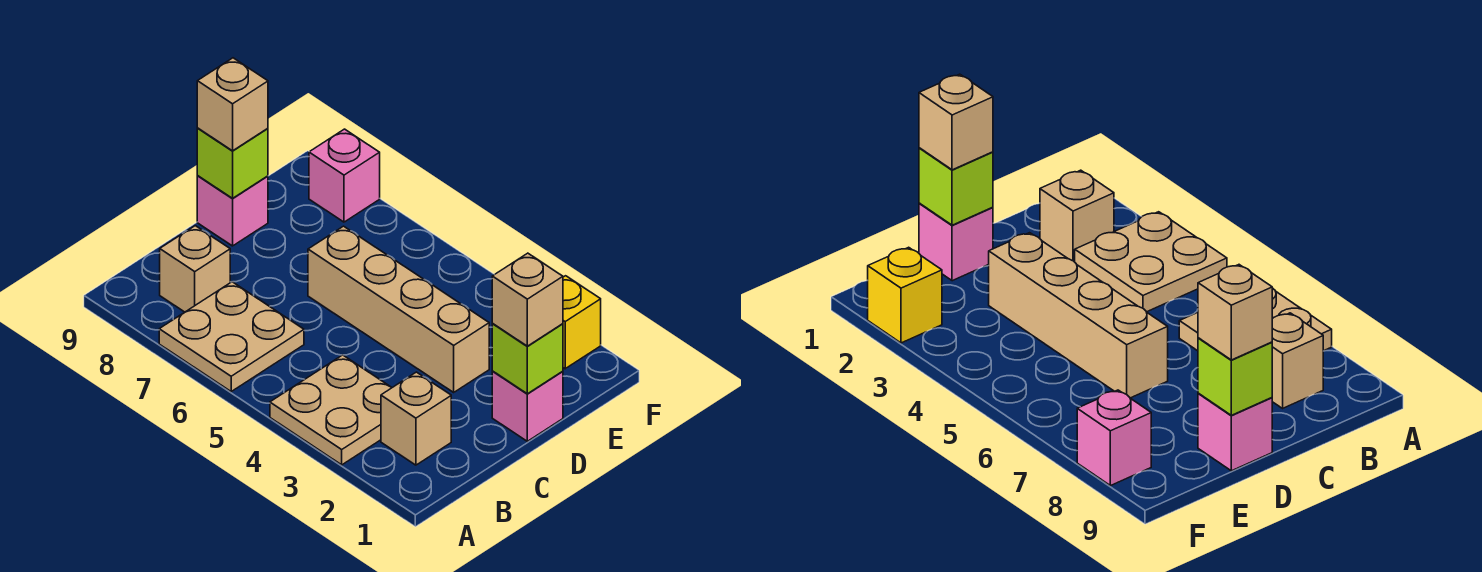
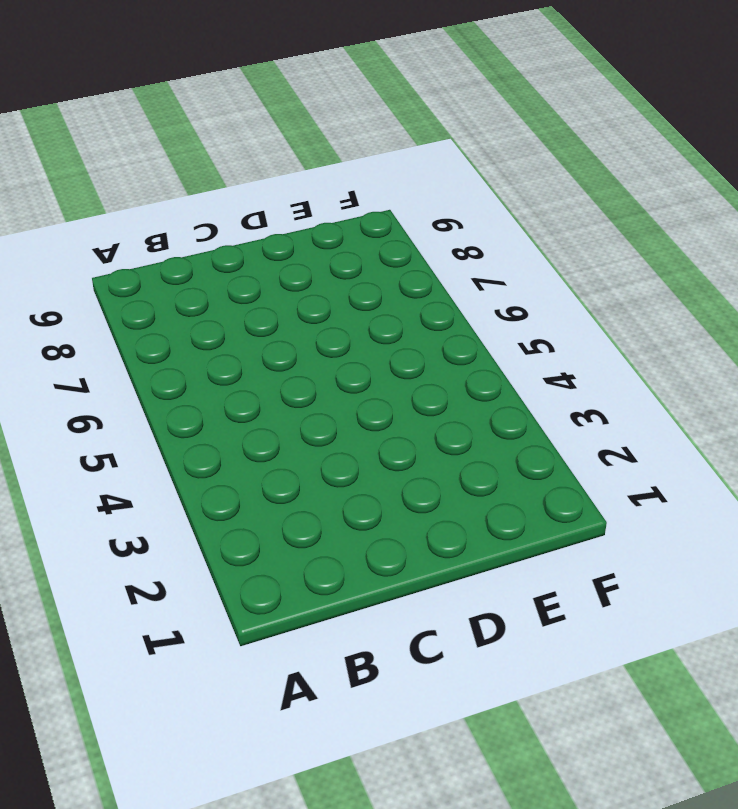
none -> tan 2x2 plate [270,355,392,465]
none -> tan 2x2 plate [159,282,304,391]
none -> tan 1x1 brick [381,372,451,465]

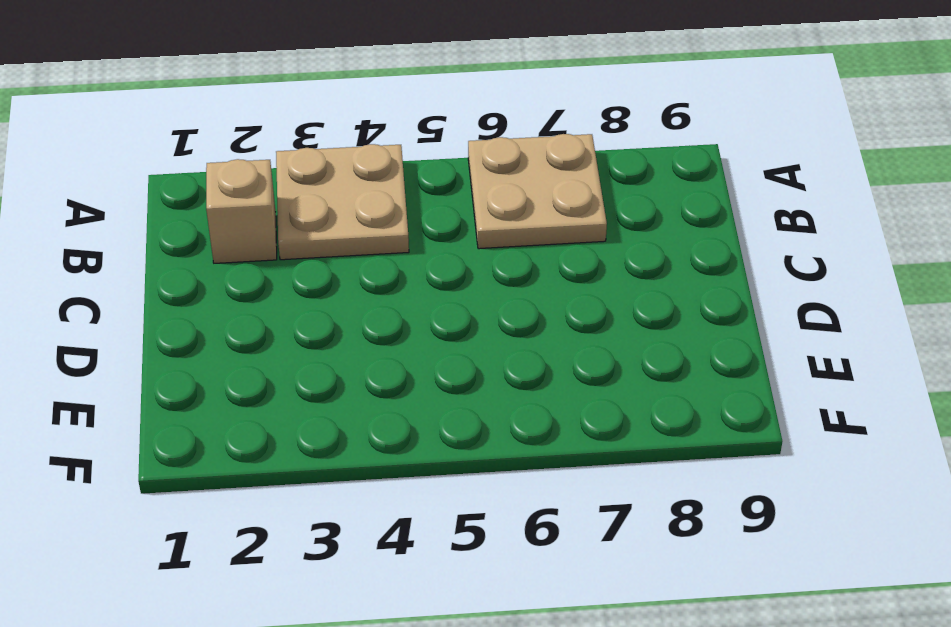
none -> tan 1x1 brick [160,226,230,312]
none -> pink 1x1 brick [492,371,563,441]
none -> tan 1x4 brick [308,226,489,392]

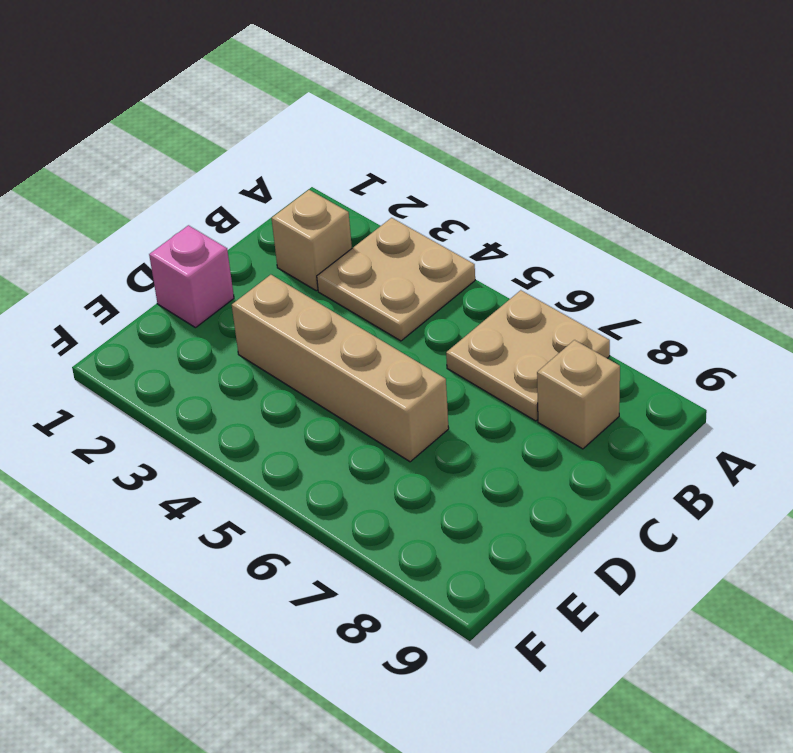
none -> pink 1x1 brick [197,176,268,246]
none -> yellow 1x1 brick [563,276,601,369]
none -> pink 1x1 brick [309,129,380,222]

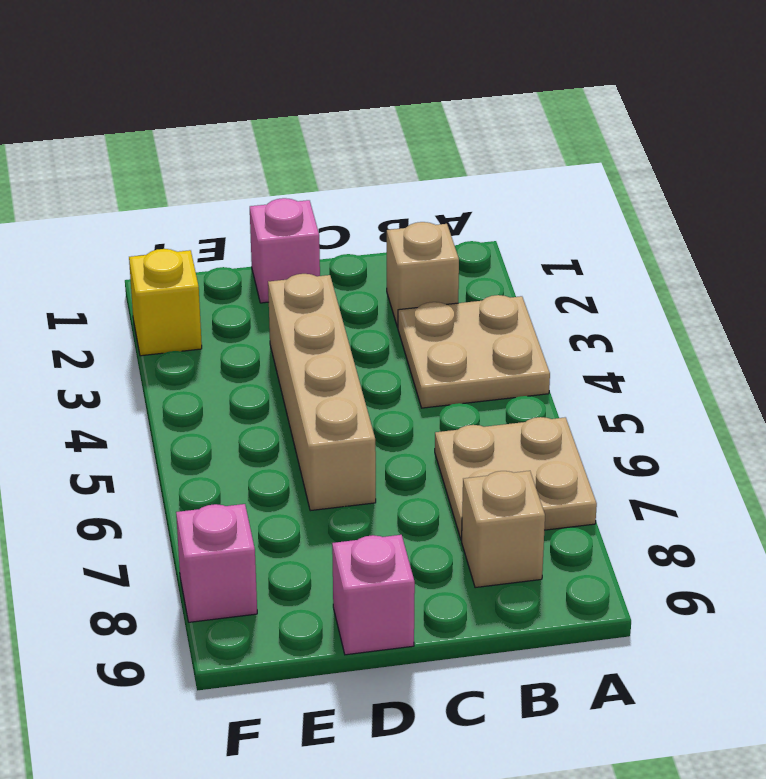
none -> lime 1x1 brick [492,324,563,394]
none -> lime 1x1 brick [197,128,268,198]
none -> tan 1x1 brick [492,253,563,346]

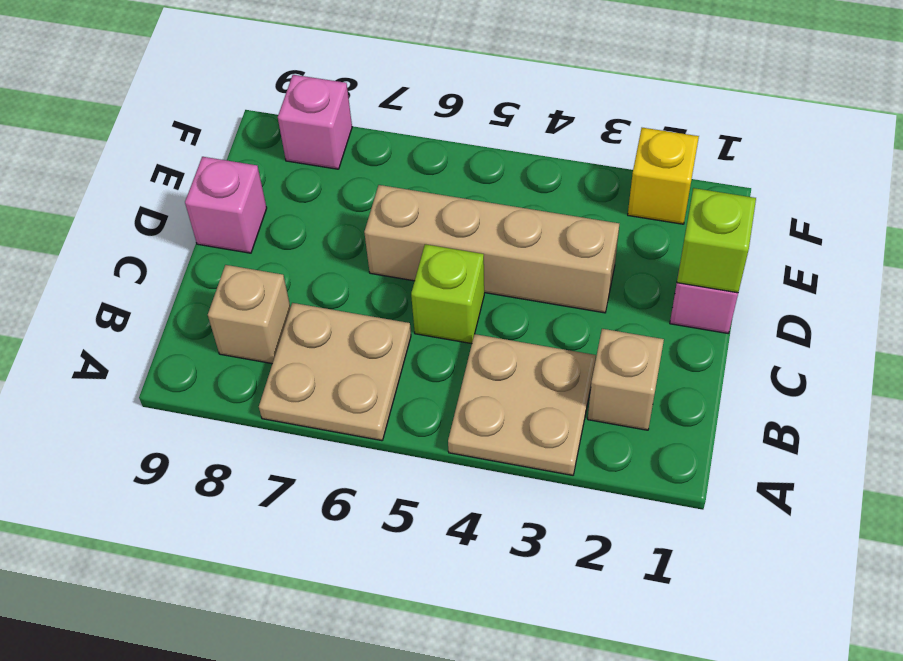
lime 1x1 brick [411,244,484,344] -> lime 1x1 brick moved to [197,128,268,198]
none -> tan 1x1 brick [492,253,563,346]
none -> tan 1x1 brick [197,58,268,151]

